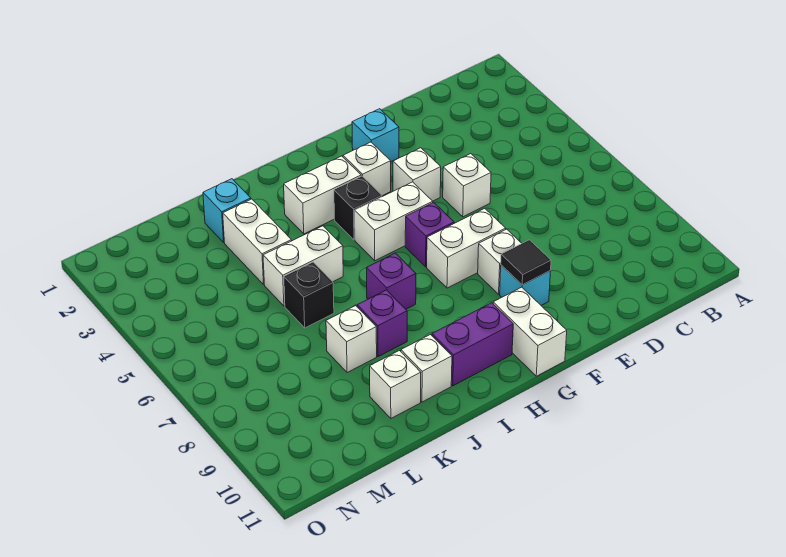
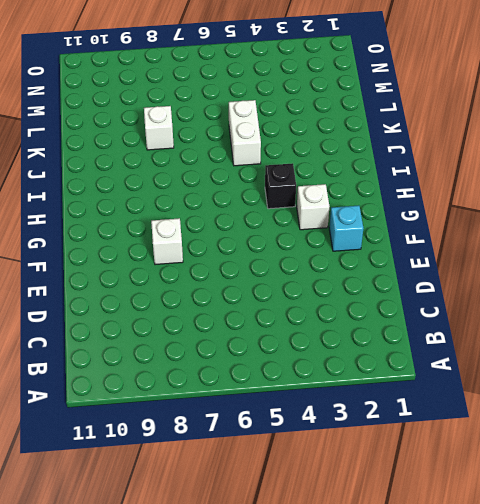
none -> white 1x1 brick [443,154,491,217]
none -> white 1x1 brick [393,148,441,201]
none -> white 1x2 brick [427,208,506,288]

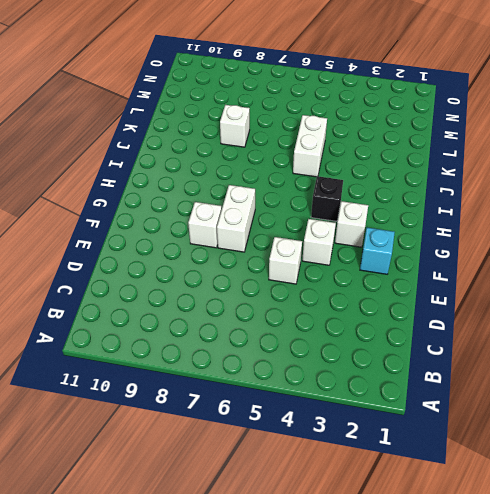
none -> cyan 1x1 brick [500,265,551,305]
none -> white 1x2 brick [355,182,433,261]
none -> purple 1x1 brick [405,202,454,267]

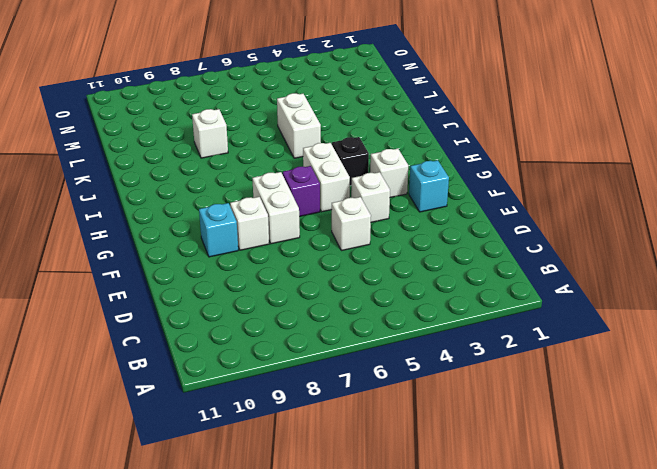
none -> white 1x2 brick [493,287,567,376]
none -> white 1x2 brick [284,156,361,234]
none -> purple 1x2 brick [432,303,513,386]

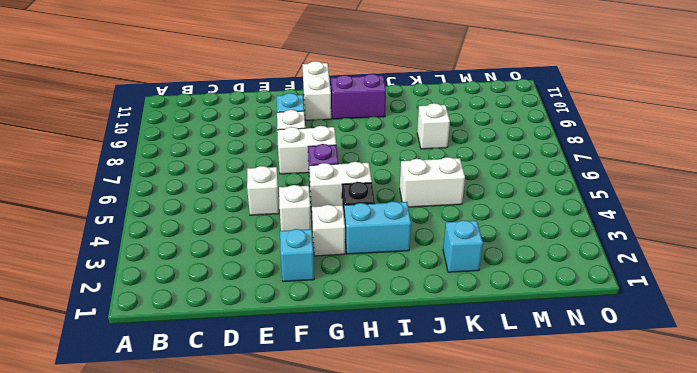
cyan 1x2 brick [344,201,411,254] -> white 1x2 brick [284,156,361,234]
none -> purple 1x1 brick [367,253,416,309]
none -> purple 1x1 brick [357,290,407,357]
none -> white 1x1 brick [401,335,452,402]

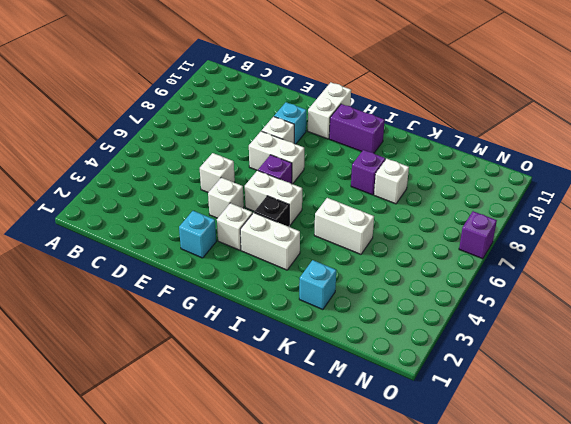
purple 1x1 brick [459,211,497,259] -> purple 1x1 brick moved to [367,253,416,309]
none -> white 1x1 brick [401,335,452,402]
none -> white 1x2 brick [223,199,292,284]
none -> black 1x1 brick [284,262,334,328]

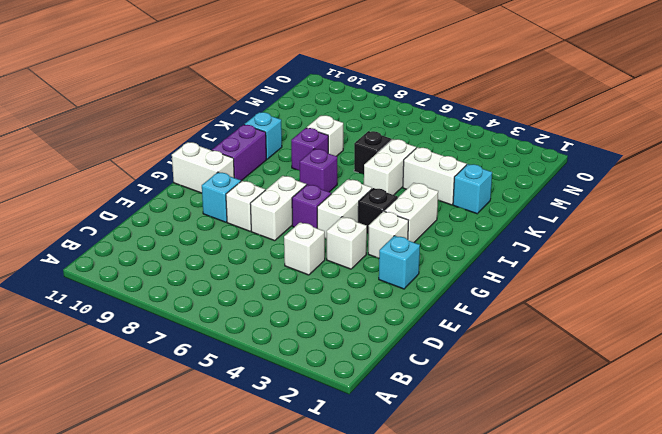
cyan 1x1 brick [244,112,282,159] -> white 1x1 brick [401,335,452,402]
none -> white 1x1 brick [370,351,421,418]
none -> black 1x1 tile [501,240,551,285]

